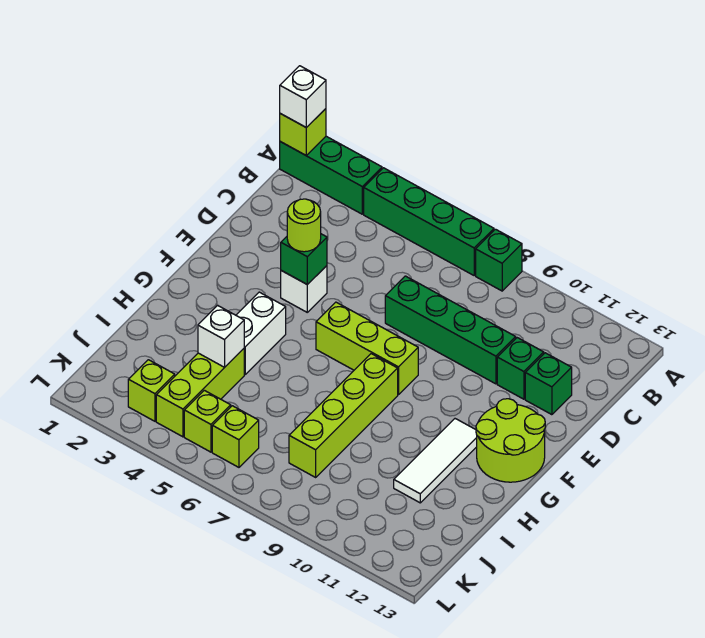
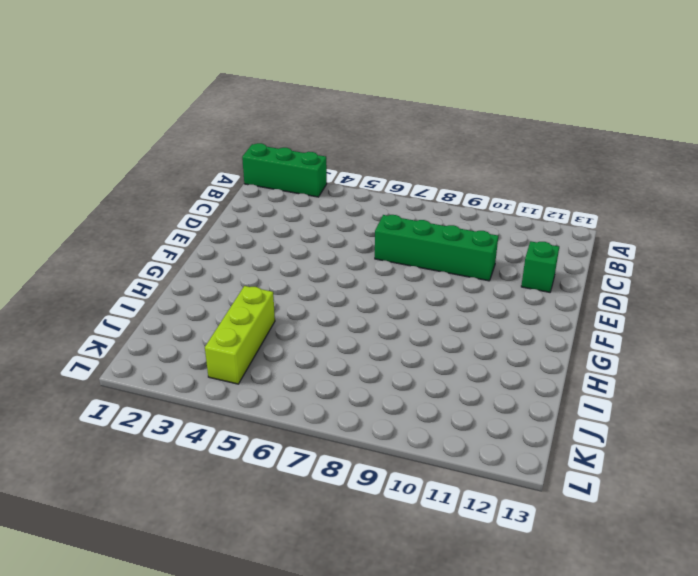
none -> green 1x4 brick [364,168,494,275]
none -> green 1x1 brick [476,229,522,291]
none -> green 1x1 brick [497,338,544,399]

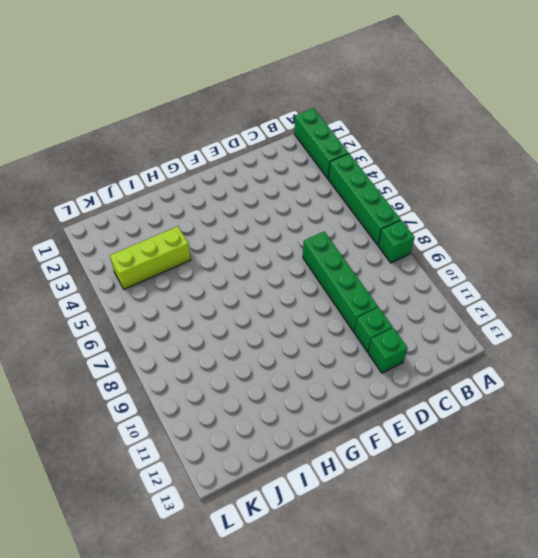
none -> white 1x1 brick [281,266,327,312]
none -> lime 1x3 brick [316,302,418,395]
none -> lime 2x2 round brick [476,399,545,482]

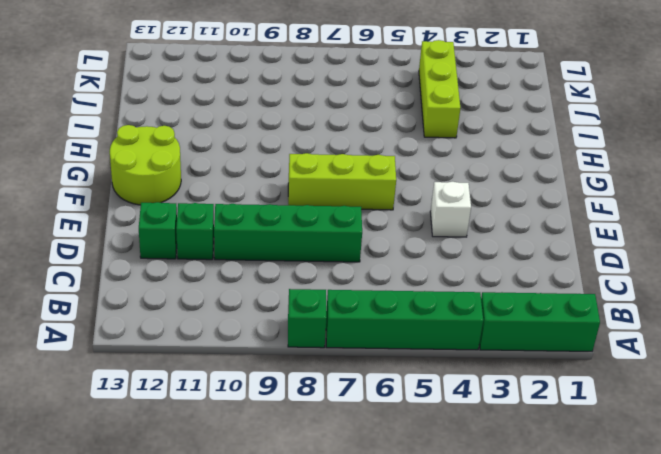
none -> white 1x2 brick [236,292,286,374]
none -> lime 1x4 brick [289,354,398,477]
none -> white 1x3 tile [394,419,477,503]

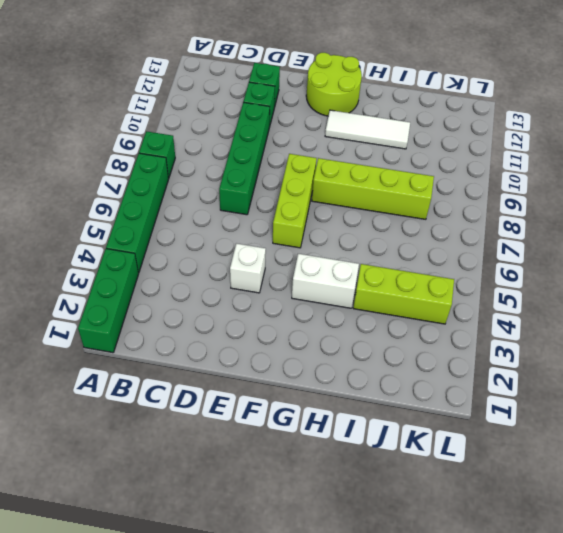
none -> lime 1x1 brick [128,360,175,421]
none -> lime 1x1 brick [184,390,231,452]
none -> lime 1x1 brick [212,406,259,467]

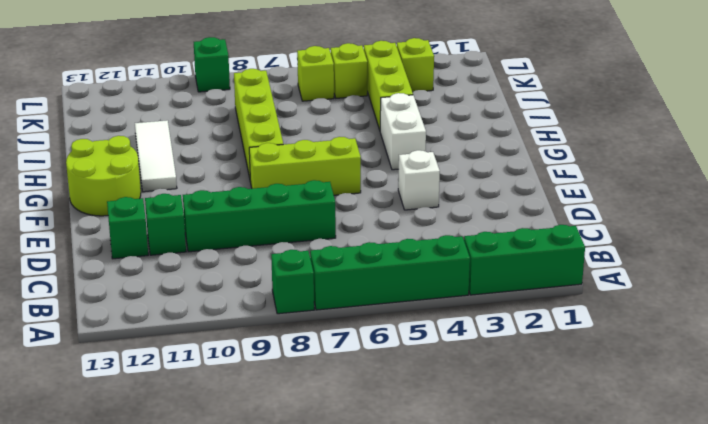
green 1x1 brick [194,37,230,92] -> green 1x1 brick moved to [281,234,327,285]
none -> lime 1x1 brick [280,109,326,155]
none -> white 1x1 brick [198,305,244,367]
none -> white 1x1 brick [280,66,326,128]

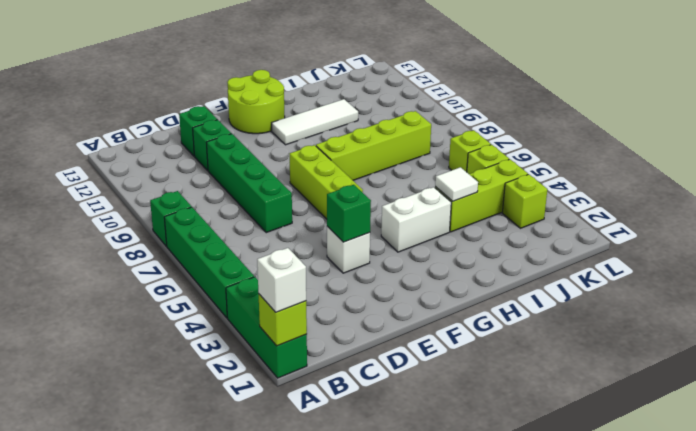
white 1x1 tile [435,167,478,201] -> white 1x1 brick [198,305,244,367]
none -> lime 1x1 round brick [287,199,321,252]

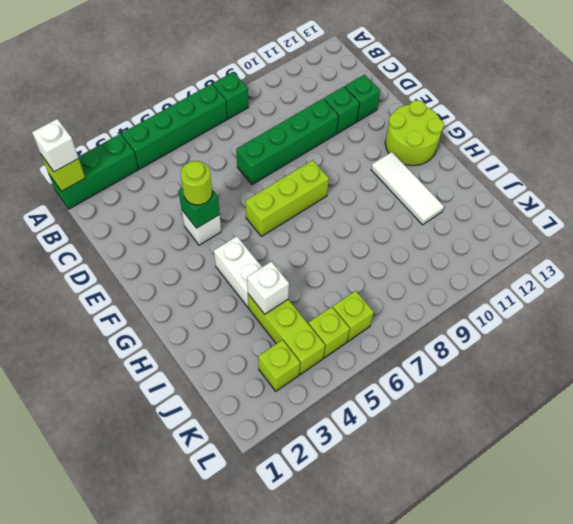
none -> lime 1x4 brick [289,354,398,477]

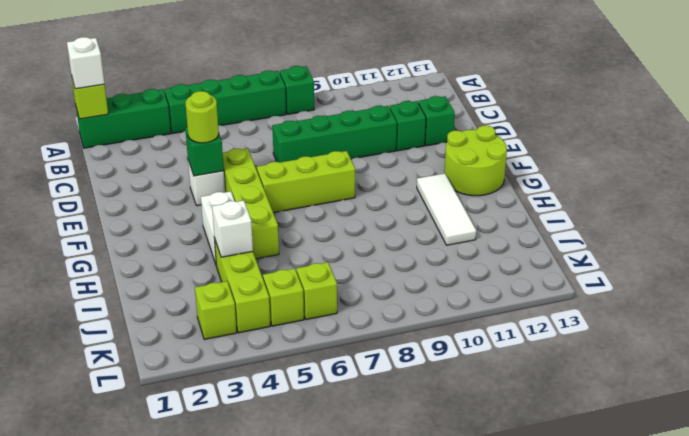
lime 1x4 brick [223,148,279,259] -> lime 1x4 brick moved to [289,354,398,477]

